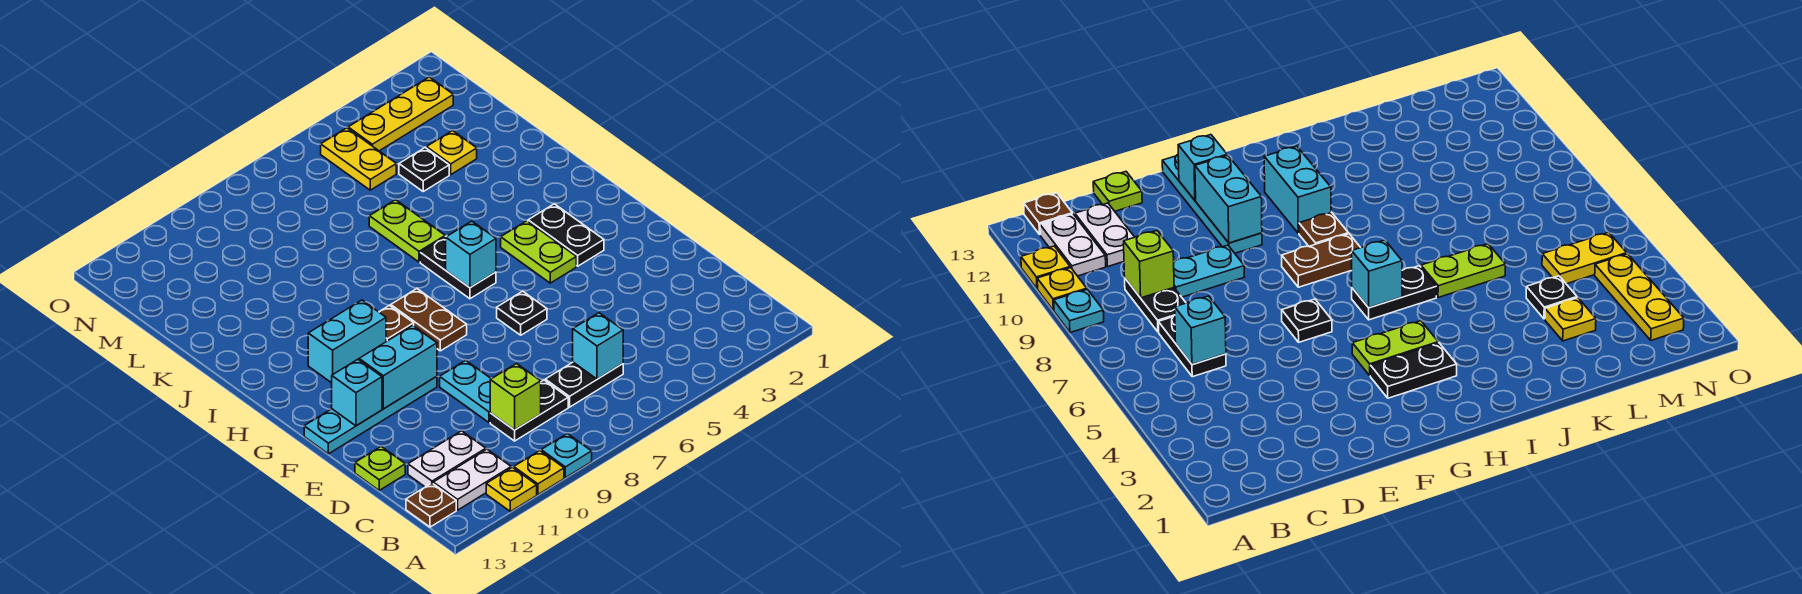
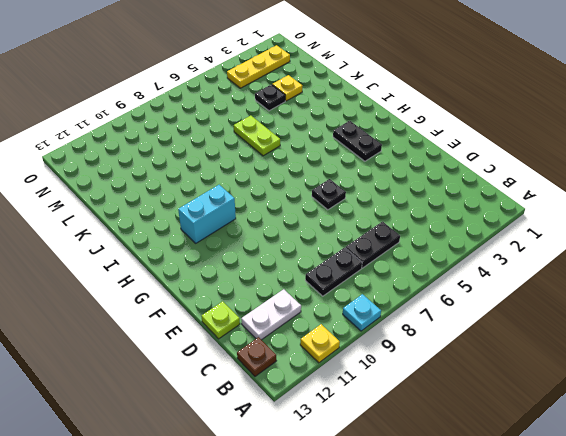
none -> yellow 1x1 plate [514,451,564,494]
none -> white 1x2 plate [433,449,511,510]
none -> cyan 1x2 plate [440,360,491,423]

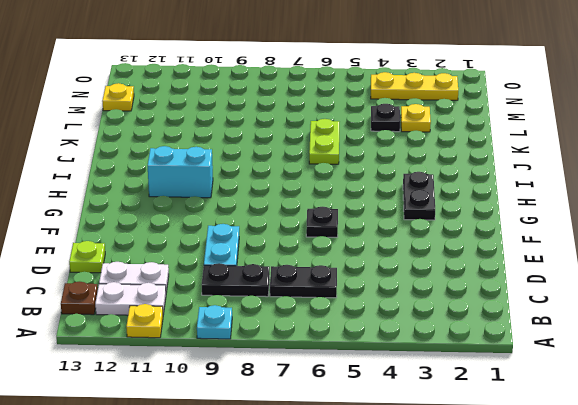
yellow 1x1 plate [102,83,134,111] -> yellow 1x1 plate moved to [514,451,564,494]
none -> cyan 1x4 plate [304,376,437,454]
none -> lime 1x2 plate [501,221,576,283]
none -> brown 1x2 plate [391,289,467,351]

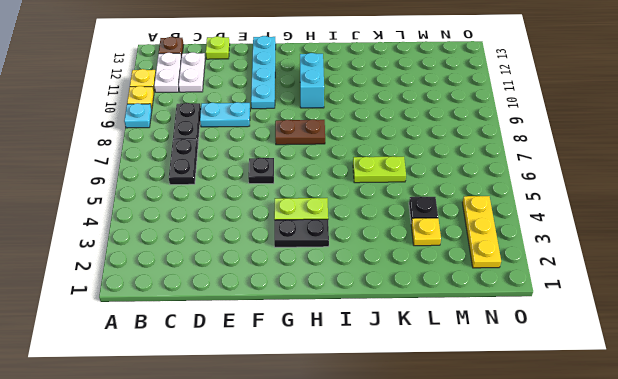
none -> black 1x2 plate [420,236,496,299]
none -> brown 1x1 plate [379,306,414,342]
none -> yellow 1x2 plate [321,128,396,190]

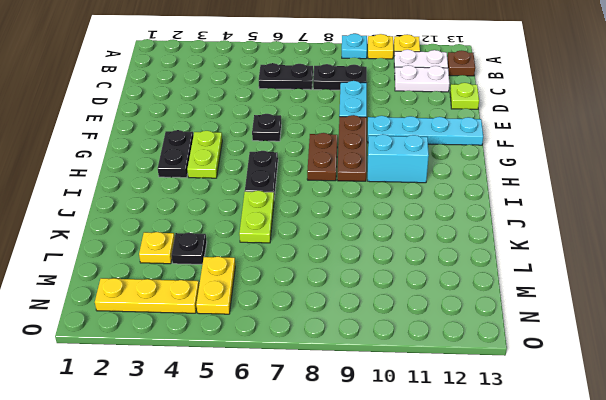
brown 1x3 plate [337,115,367,181] -> brown 1x1 plate [379,306,414,342]
none -> cyan 1x1 brick [573,313,623,379]
none -> lime 1x1 brick [490,364,541,430]
none -> cyan 1x2 brick [359,326,437,409]

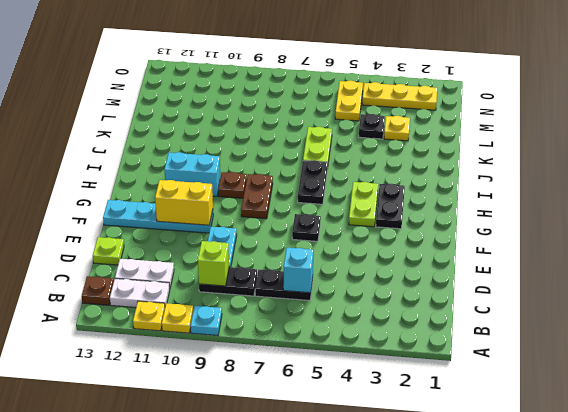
yellow 1x2 brick [155,180,213,225] -> cyan 1x2 brick [359,326,437,409]
none -> cyan 1x1 brick [332,359,382,426]
none -> cyan 1x1 brick [446,221,496,288]

